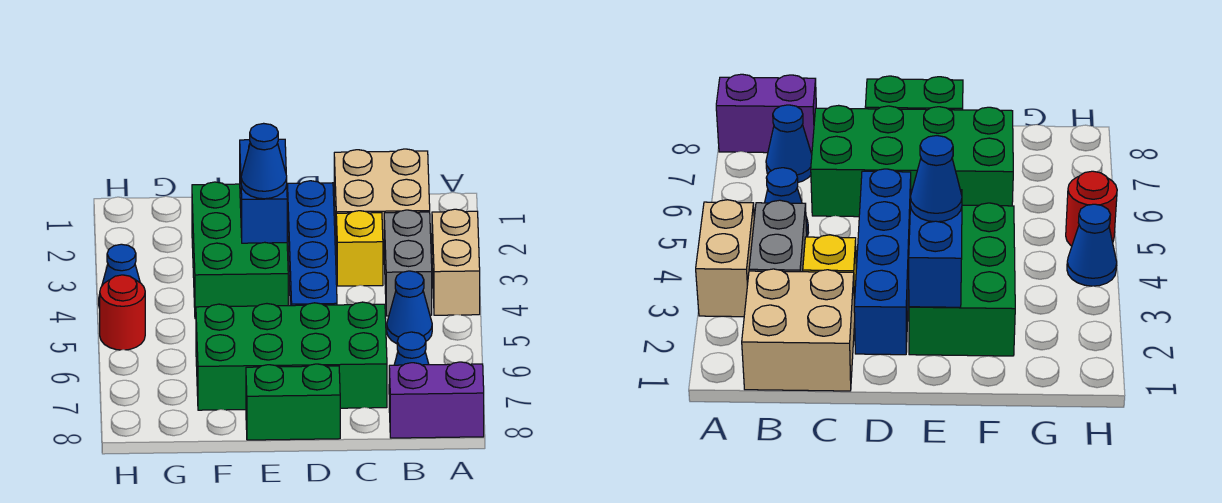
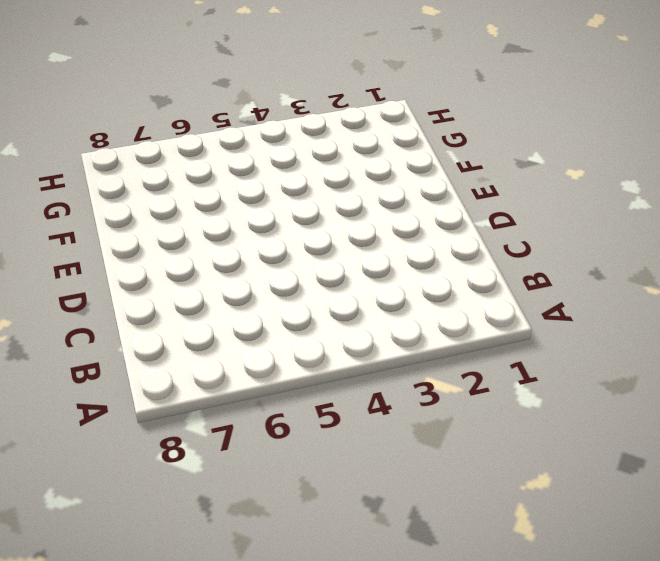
none -> tan 1x2 brick [432,209,480,315]
none -> purple 1x2 brick [389,362,484,438]
none -> tan 2x2 brick [334,149,430,255]

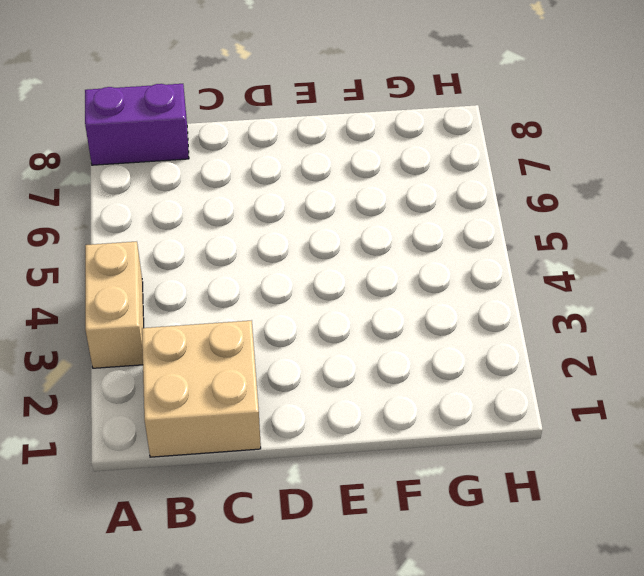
none -> grey 1x2 brick [384,210,432,316]
none -> blue 1x1 cone [387,271,432,344]
none -> blue 1x1 cone [394,332,429,365]

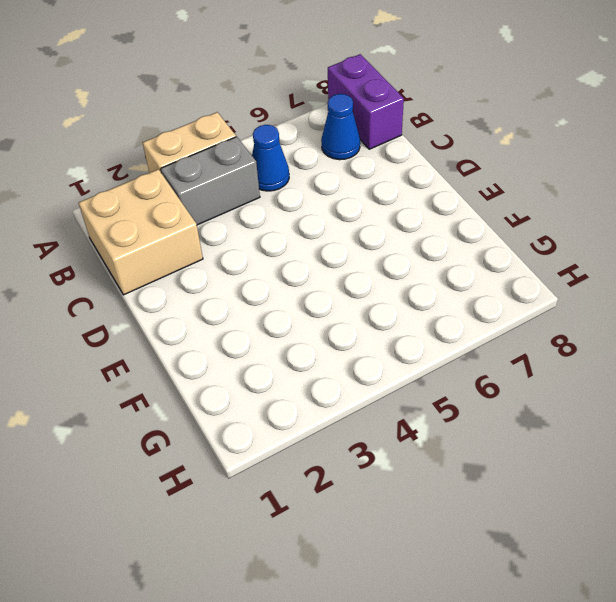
none -> yellow 1x1 brick [336,211,383,286]
none -> green 2x4 brick [196,302,387,410]
none -> blue 1x4 brick [288,181,337,306]

